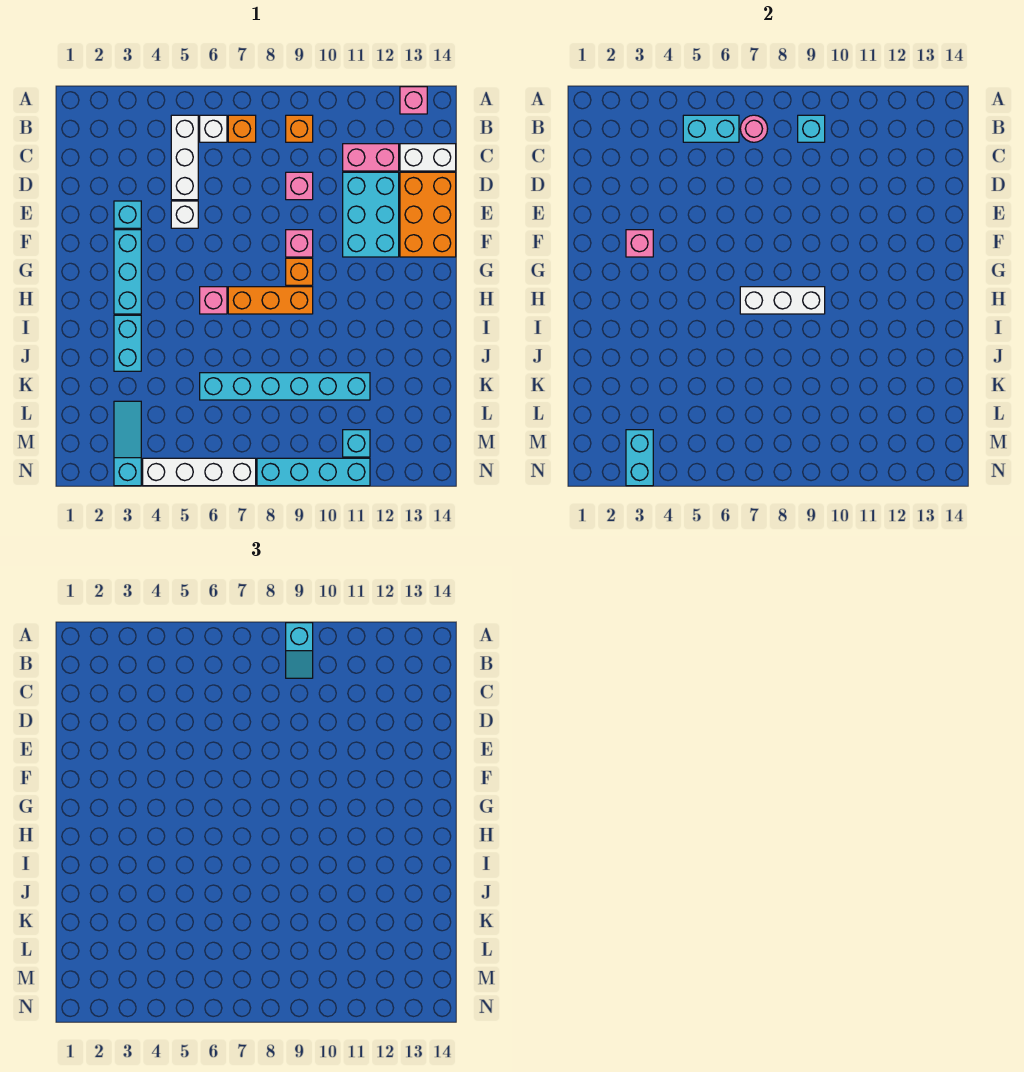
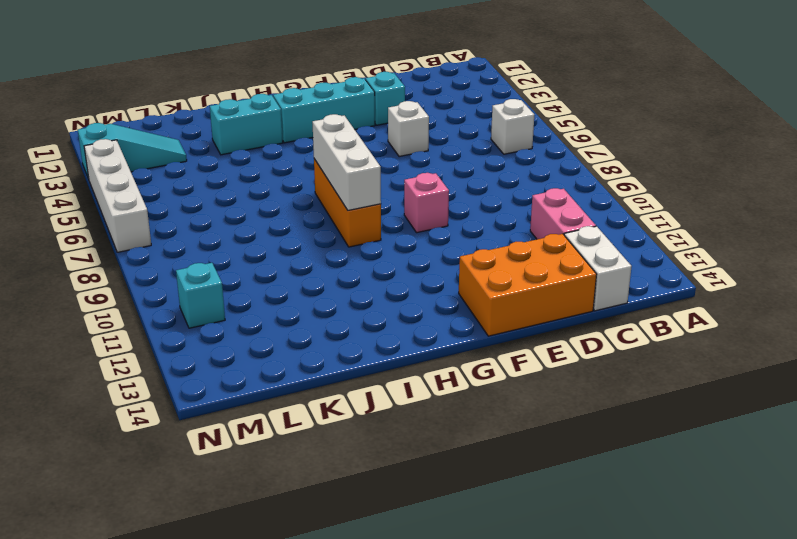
none -> pink 1x1 brick [400,87,427,114]
none -> white 1x3 brick [171,115,198,200]
none -> orange 1x1 brick [228,115,256,142]
none -> orange 1x1 brick [286,115,313,142]

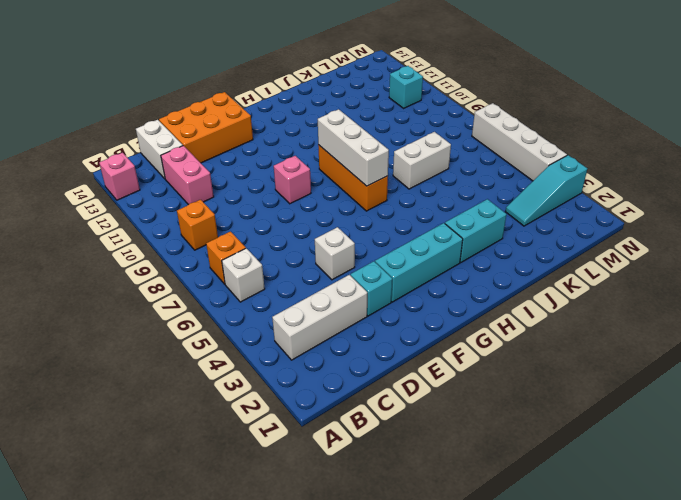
white 1x3 brick [272,275,367,360] -> white 1x3 brick moved to [171,115,198,200]
white 1x2 brick [393,132,451,189] -> cyan 1x6 brick [200,373,370,400]
none -> pink 1x1 brick [286,172,313,200]
none -> cyan 2x3 brick [343,172,399,257]
none -> orange 1x1 brick [286,258,313,285]
none -> pink 1x1 brick [200,287,227,314]

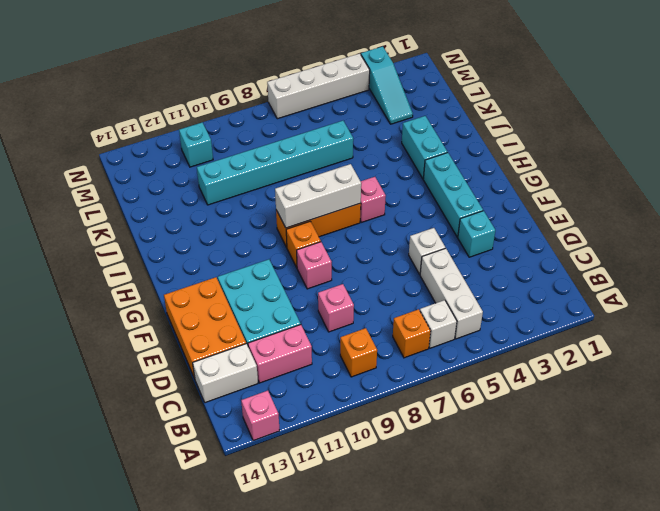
none -> cyan 1x4 brick [257,458,370,486]
none -> cyan 1x2 brick [683,115,739,142]
none -> pink 1x1 round brick [740,115,768,142]
none -> cyan 1x1 brick [798,115,825,142]

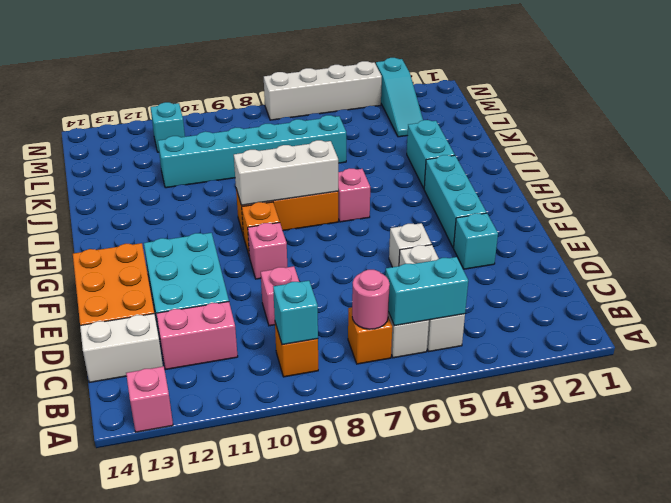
none -> cyan 1x4 brick [257,458,370,486]
none -> pink 1x1 brick [626,230,653,257]
none -> cyan 1x2 brick [626,430,653,486]
none -> cyan 1x2 slope [286,623,313,678]

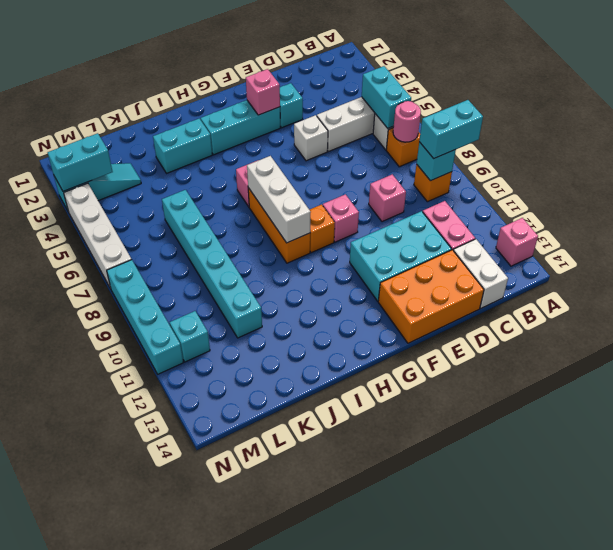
cyan 1x2 brick [419,100,483,159] -> cyan 1x2 slope [286,623,313,678]

